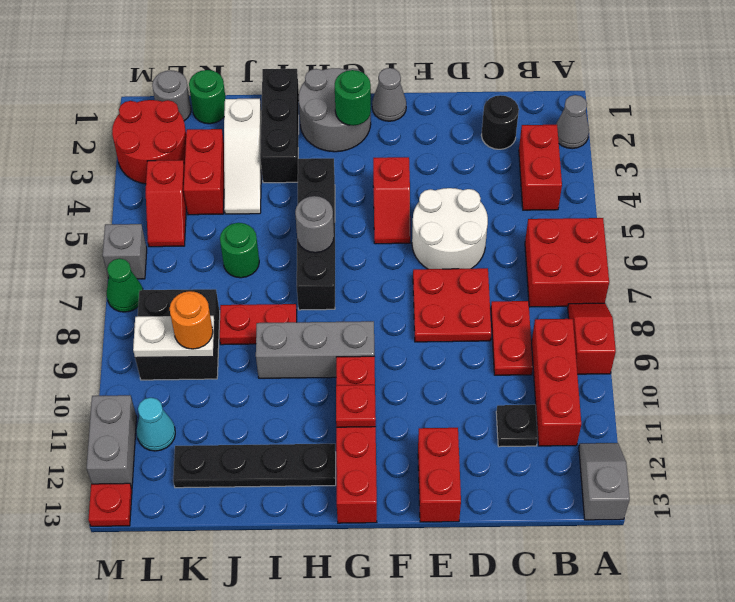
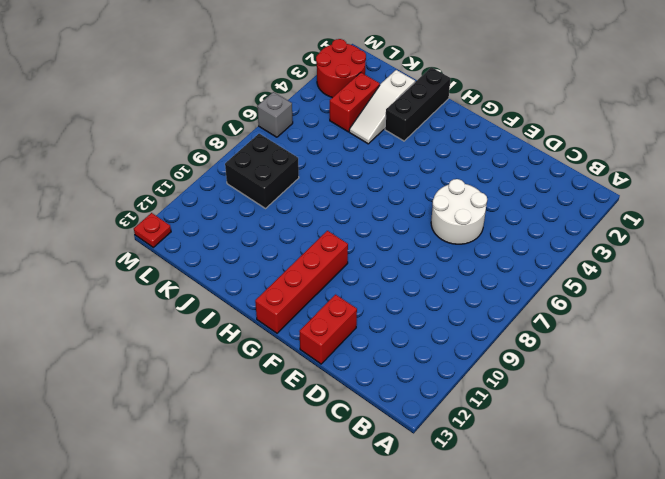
none -> grey 1x1 cone [556,95,589,149]
none -> red 2x2 brick [525,218,609,307]
none -> red 1x2 slope [568,303,616,374]
none -> grey 1x2 slope [579,443,630,520]

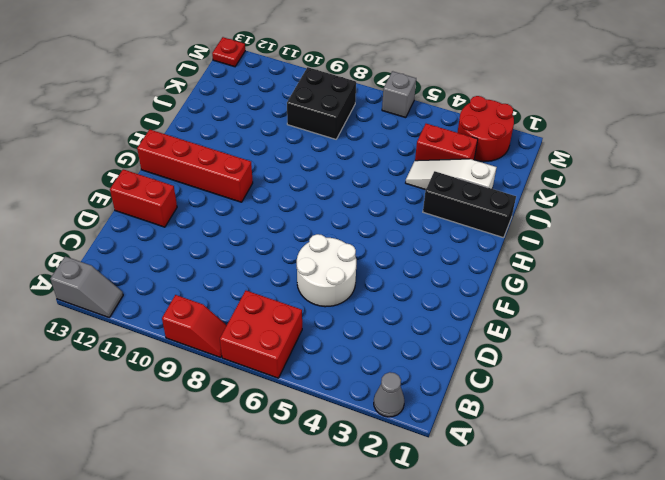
none -> red 1x2 brick [519,125,562,210]
none -> red 1x3 brick [532,319,581,446]
none -> black 1x1 round brick [481,95,519,149]
none -> red 1x2 plate [491,301,533,375]

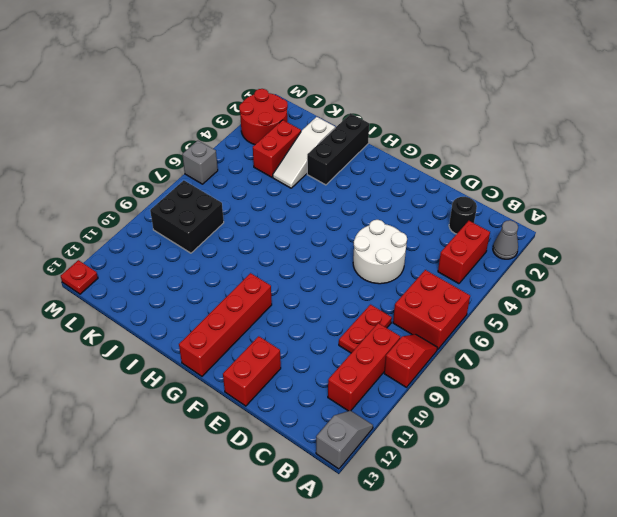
none -> black 1x1 plate [496,405,538,447]
none -> red 2x2 plate [413,268,491,342]
none -> grey 1x1 cone [372,68,406,121]
none -> red 1x2 slope [373,157,410,244]

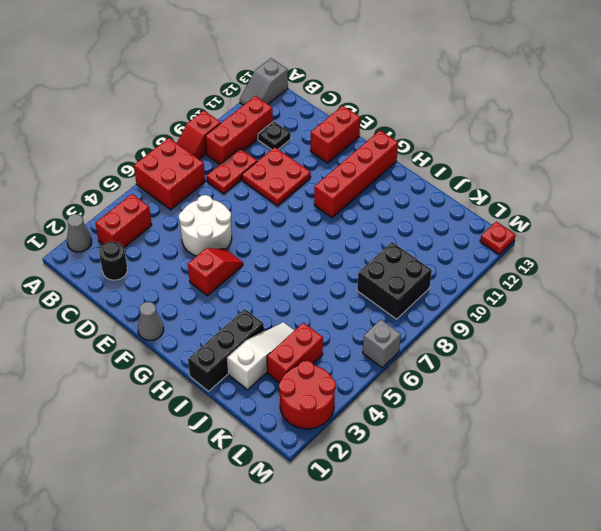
red 2x2 plate [242,147,311,206] -> red 2x2 plate moved to [413,268,491,342]
none -> grey 2x2 round brick [299,68,371,152]
none -> grey 1x3 brick [256,321,374,378]
none -> black 1x4 brick [297,158,335,310]
none -> black 1x4 plate [173,444,336,488]

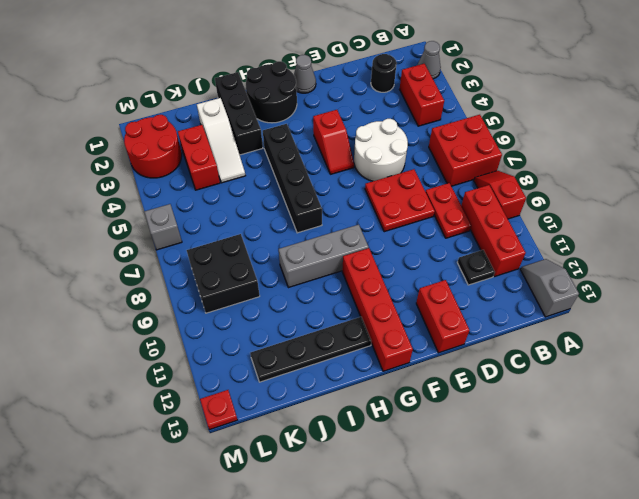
black 2x2 round brick [246,61,297,123] -> grey 2x2 round brick [299,68,371,152]
none -> red 1x2 plate [219,304,297,345]
none -> green 1x1 round brick [220,223,259,278]
none -> green 1x1 round brick [189,70,226,124]
none -> grey 1x1 round brick [152,70,191,121]

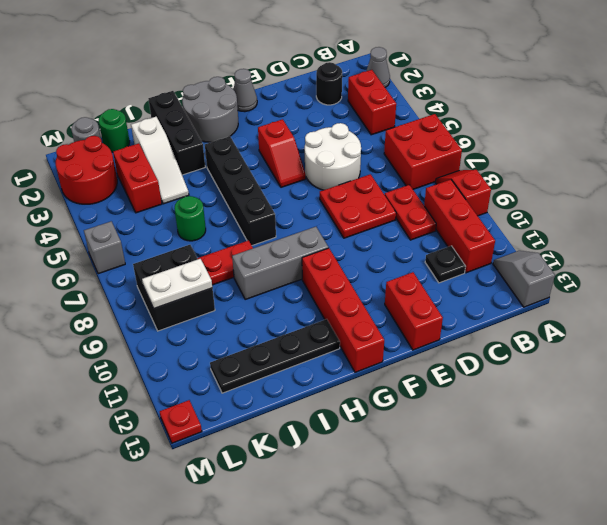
none -> red 1x2 slope [146,160,186,247]
none -> cyan 1x1 cone [136,398,175,451]
none -> green 1x1 cone [107,259,143,312]
none -> grey 1x2 brick [87,395,137,488]

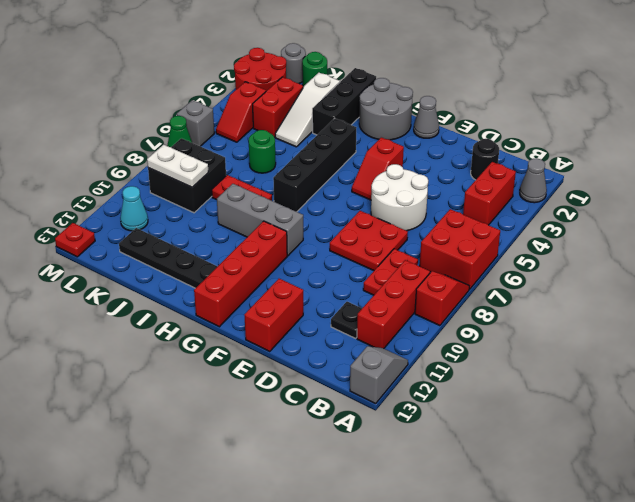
none -> grey 1x2 brick [87,395,137,488]
none -> green 1x1 round brick [335,70,371,126]
none -> red 1x1 plate [336,385,376,427]
none -> grey 1x1 round brick [295,196,334,253]

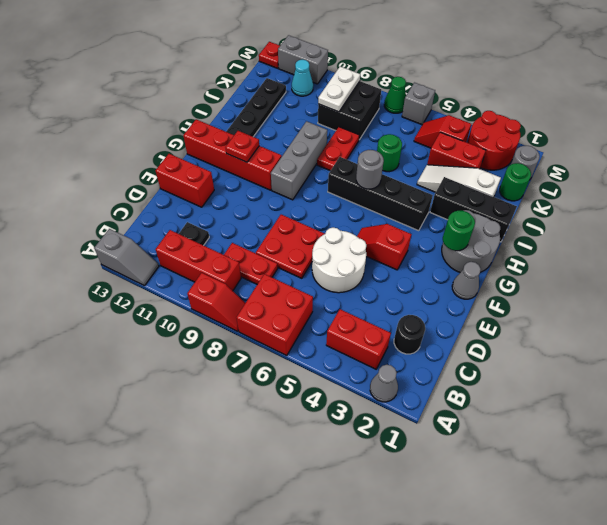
none -> orange 1x1 round brick [170,291,213,349]

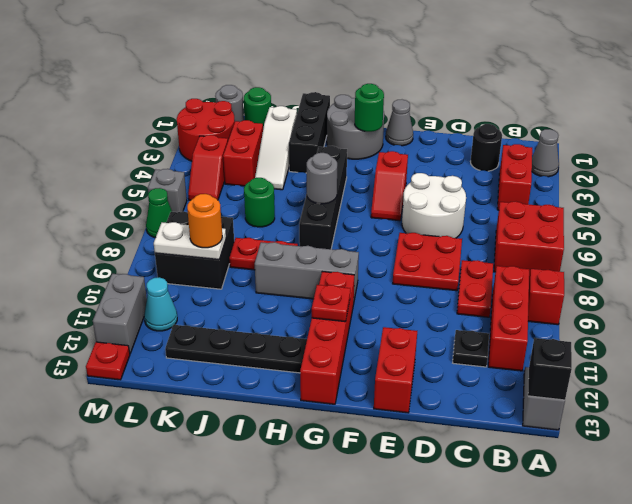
black 1x1 brick [528,338,572,400] -> none

